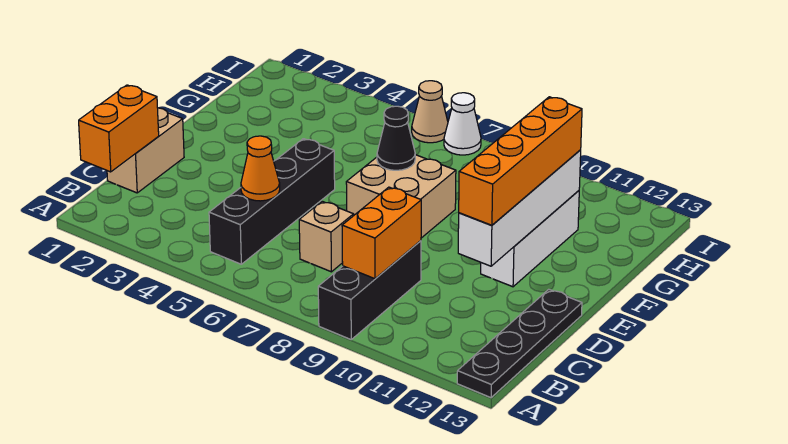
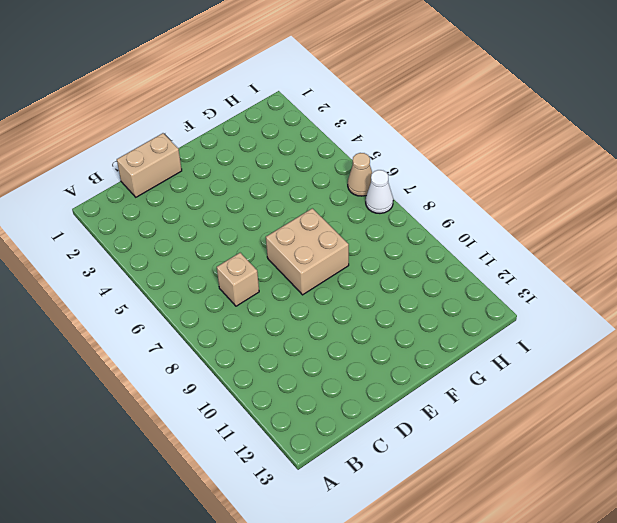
none -> black 1x3 brick [318,241,421,339]
none -> black 1x4 plate [457,289,582,398]
none -> black 1x4 brick [209,139,335,264]

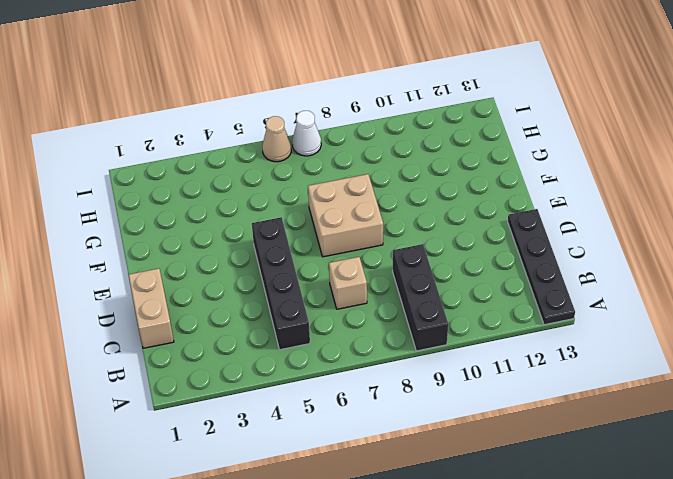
none -> white 1x3 brick [481,191,579,287]
none -> orange 1x2 brick [79,85,159,172]
none -> orange 1x2 brick [342,187,421,279]

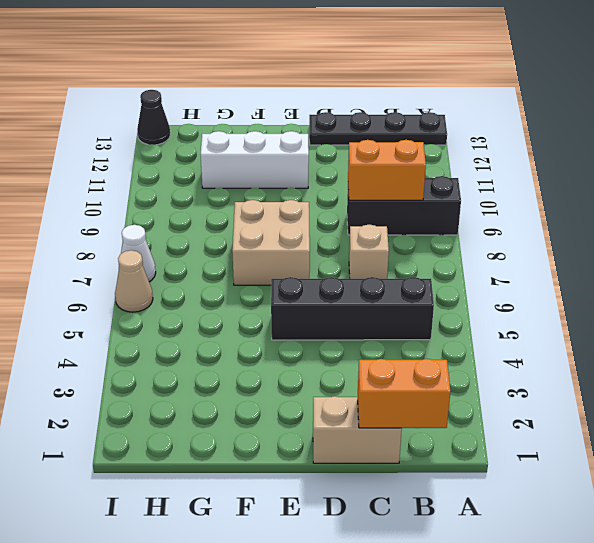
black 1x1 cone [137,90,170,145] -> black 1x1 cone moved to [377,106,415,170]
none -> orange 1x1 cone [241,136,280,201]
none -> white 1x4 brick [458,150,581,266]
none -> orange 1x4 brick [459,97,582,225]

